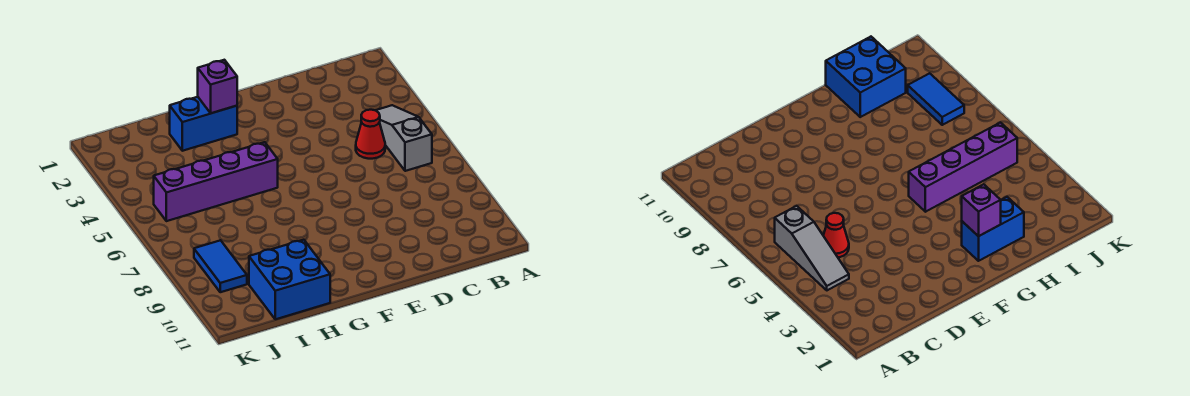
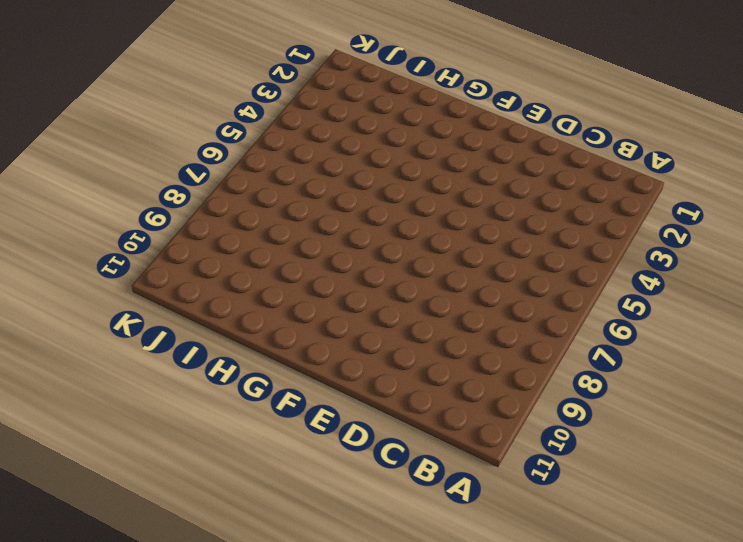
none -> grey 1x3 slope [376,105,432,171]
none -> red 1x1 cone [356,110,385,159]

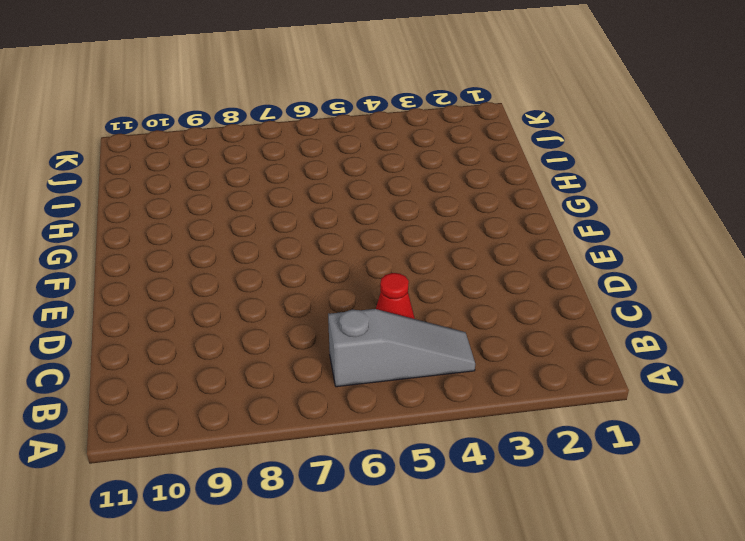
none -> blue 1x2 brick [170,97,237,151]
none -> purple 1x4 brick [154,142,278,221]

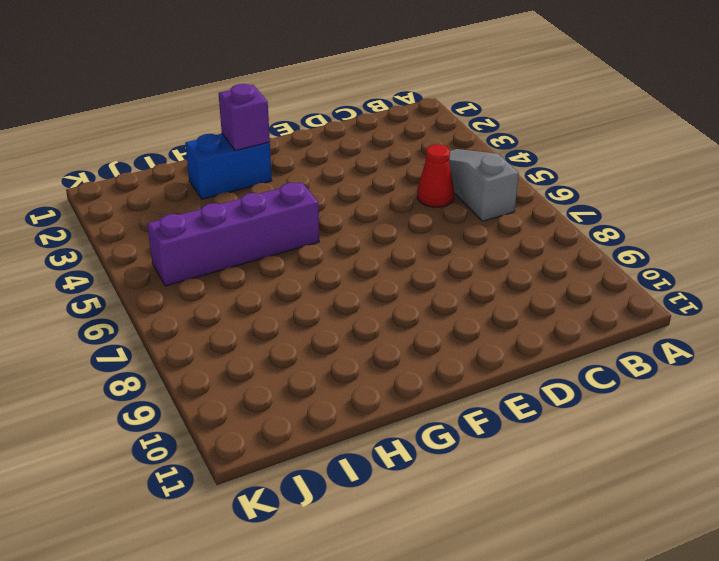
none -> blue 2x2 brick [249,240,330,319]
none -> blue 1x2 tile [194,240,247,292]

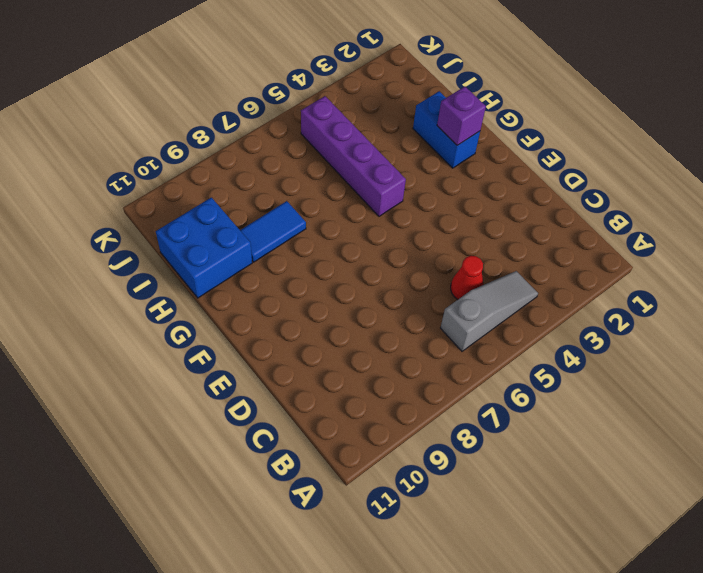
blue 1x2 tile [240,201,306,262] -> blue 1x2 tile moved to [194,240,247,292]

